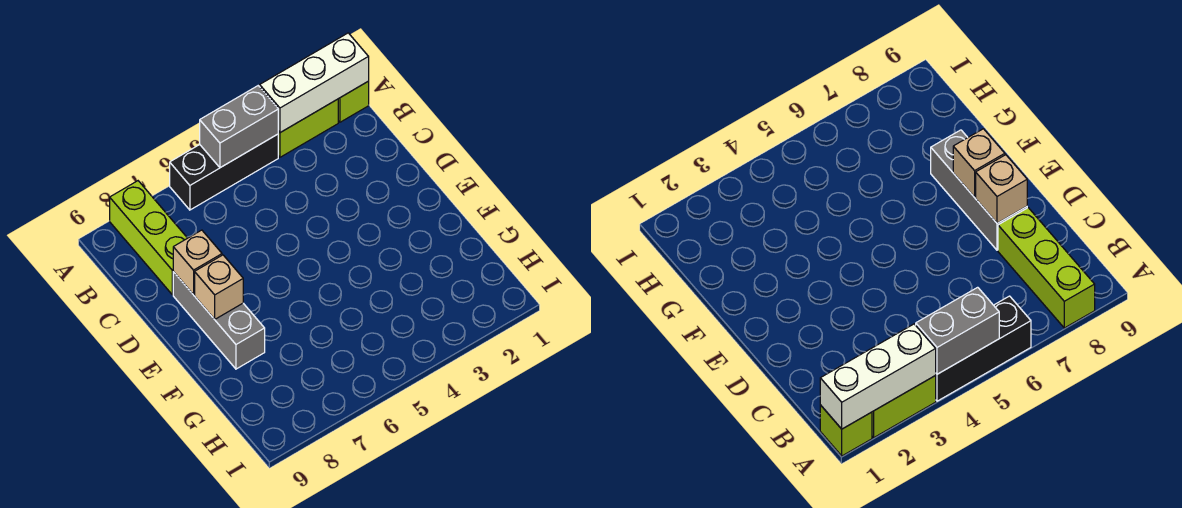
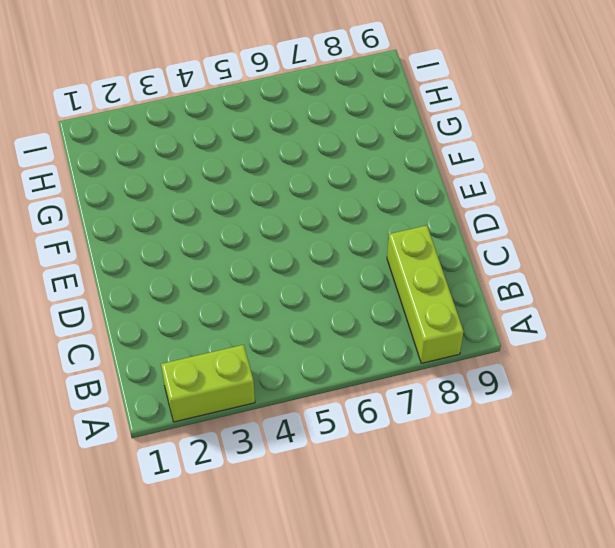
none -> lime 1x1 brick [338,81,369,122]
none -> black 1x3 brick [170,134,278,210]

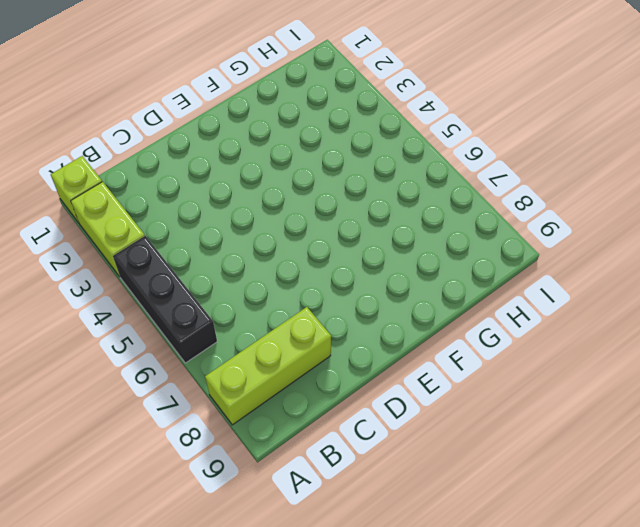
none -> grey 1x3 brick [173,272,265,369]
none -> white 1x3 brick [260,33,369,133]

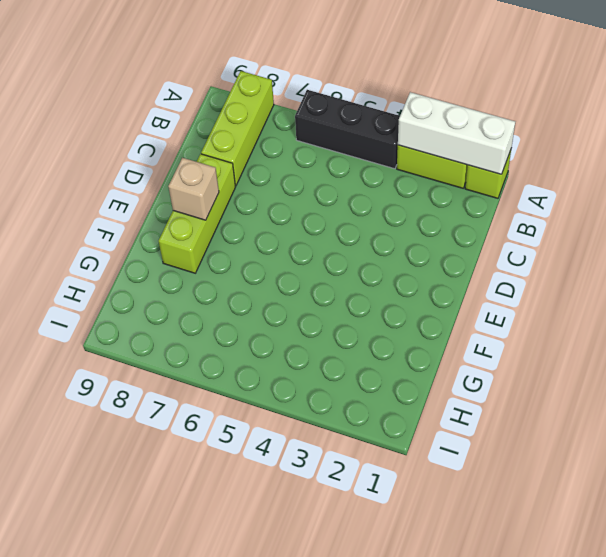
lime 1x3 brick [159,154,235,273] -> grey 1x3 brick [173,272,265,369]
none -> grey 1x2 brick [200,86,278,168]
none -> tan 1x1 brick [173,230,222,295]

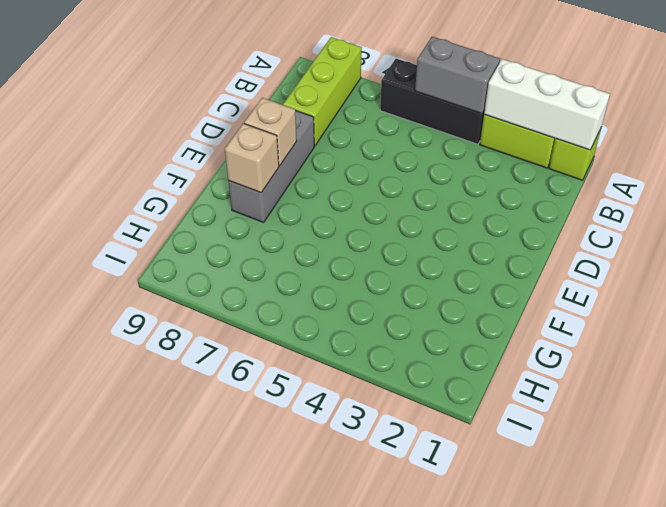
tan 1x1 brick [225,123,279,193] -> tan 1x1 brick moved to [173,230,222,295]

